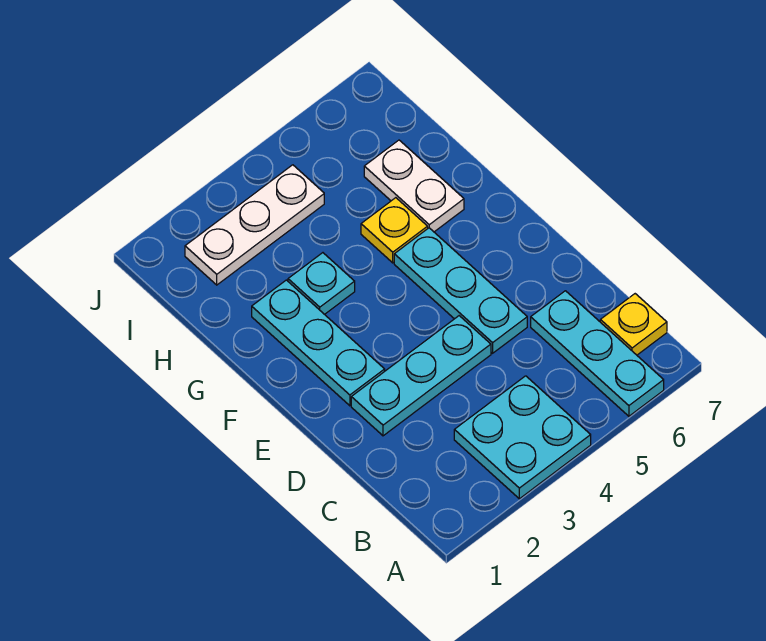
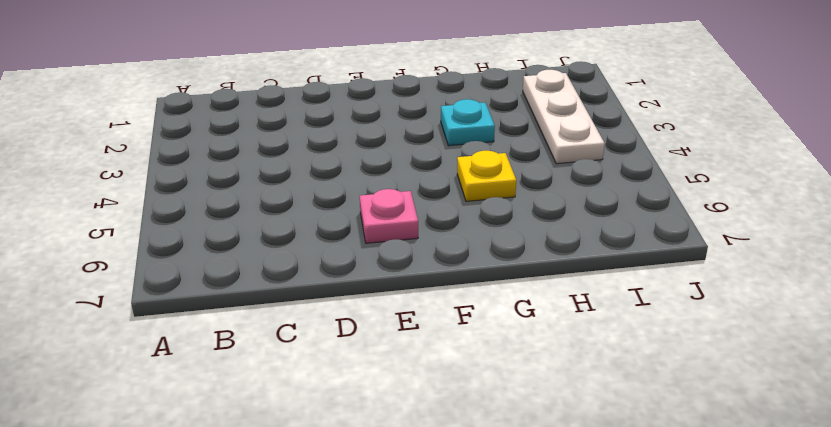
pink 1x1 plate [360,189,418,243] -> none
none -> cyan 2x2 plate [454,376,591,499]
none -> cyan 1x3 plate [531,291,664,416]

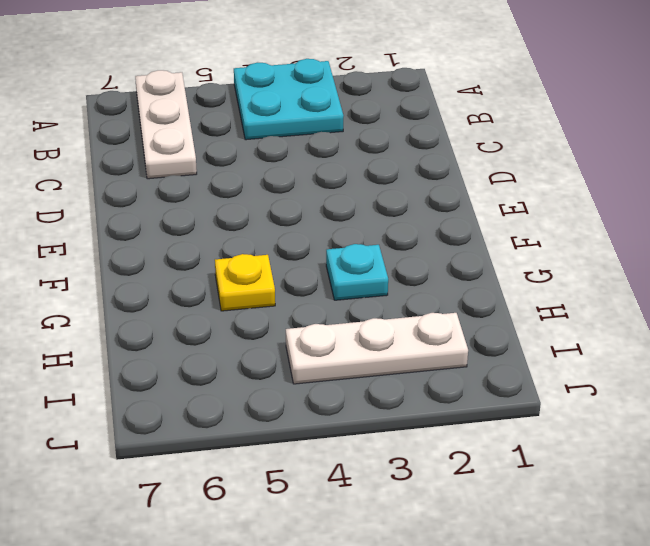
white 1x3 plate [135,70,197,179] -> cyan 1x3 plate [531,291,664,416]
none -> yellow 1x1 plate [600,294,667,355]
none -> cyan 1x3 plate [351,316,491,436]

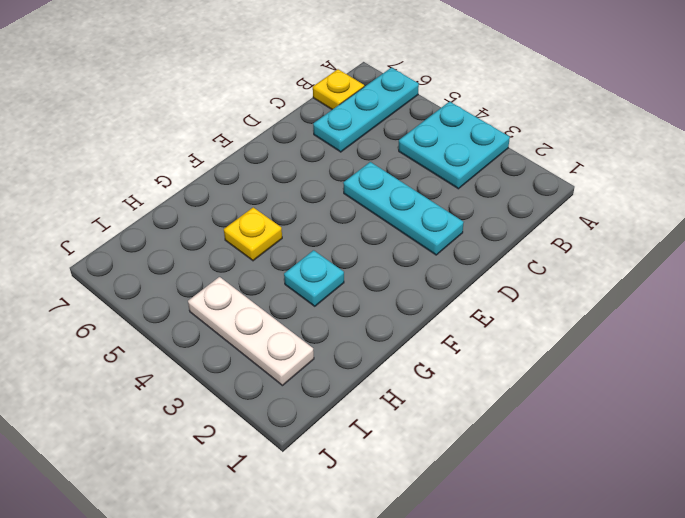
none -> cyan 1x3 plate [394,228,527,353]
none -> cyan 1x3 plate [252,280,385,406]

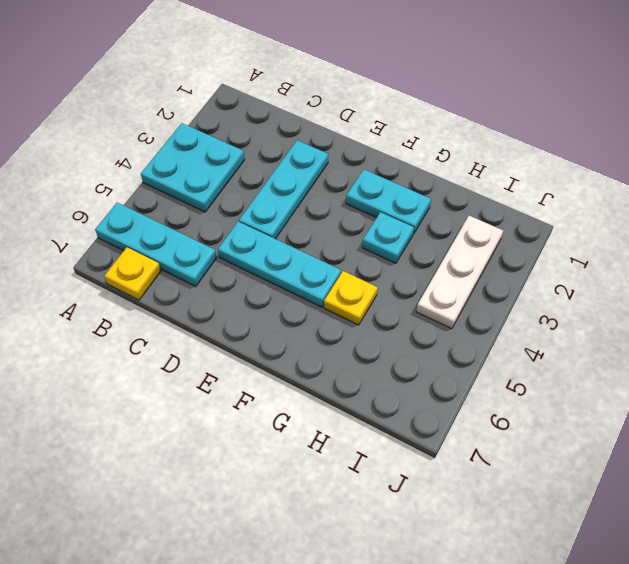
cyan 1x2 plate [346,170,431,234] -> cyan 1x3 plate [252,280,385,406]
none -> white 1x2 plate [364,140,464,232]

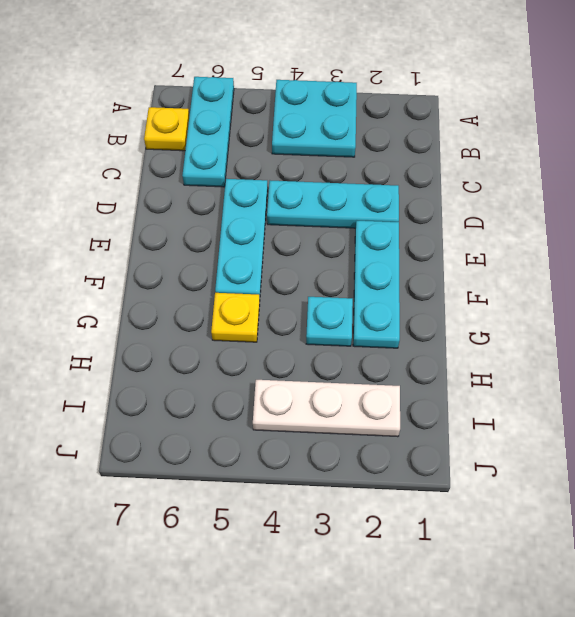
none -> white 1x2 plate [364,140,464,232]

